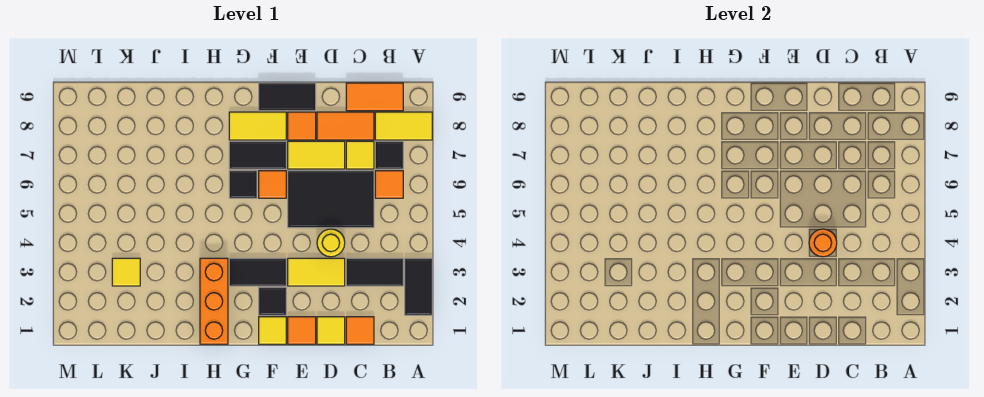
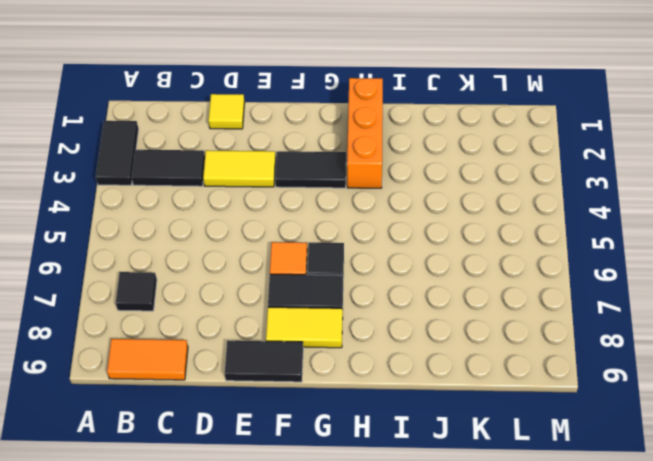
none -> yellow 1x2 tile [375,112,432,140]
none -> orange 1x1 tile [375,171,403,198]
none -> orange 1x1 tile [346,317,374,344]

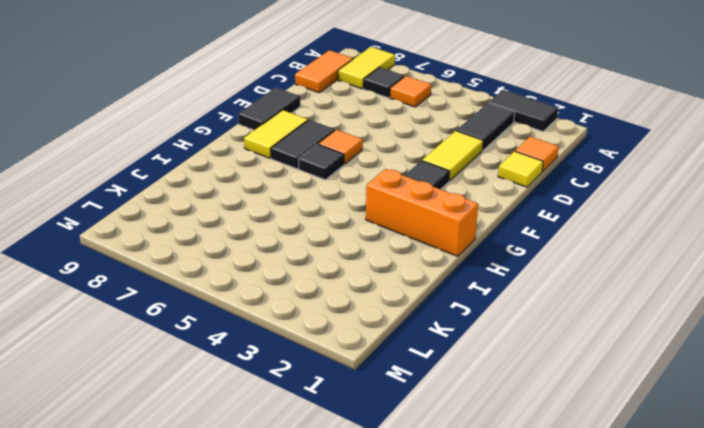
none -> black 2x3 tile [288,171,374,228]
none -> yellow 1x1 tile [346,141,374,169]
none -> orange 1x2 tile [317,112,374,140]

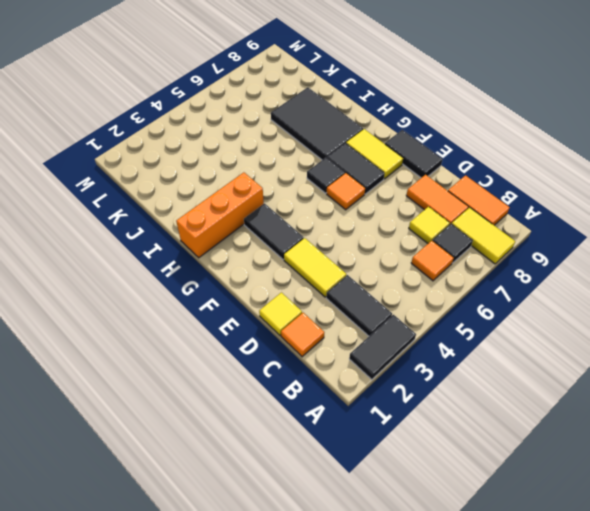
black 2x3 tile [271,87,363,160] -> black 2x3 tile moved to [288,171,374,228]
none -> yellow 1x1 round brick [317,229,345,257]
none -> yellow 1x2 tile [288,141,345,169]
none -> orange 1x1 tile [288,317,316,344]

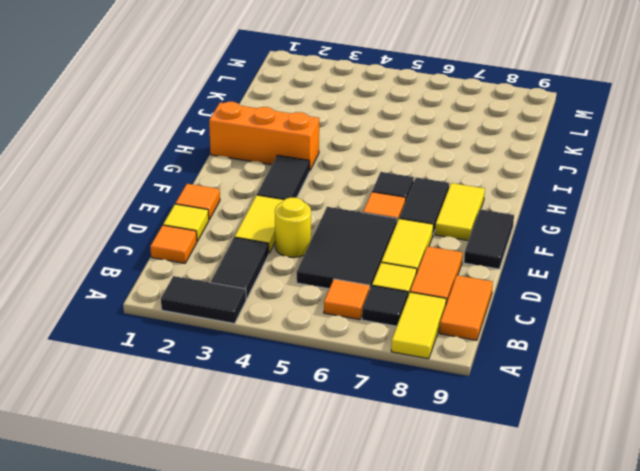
none -> orange 1x1 tile [288,112,316,140]
none -> yellow 1x1 tile [259,317,286,344]
none -> black 1x1 tile [259,287,286,315]

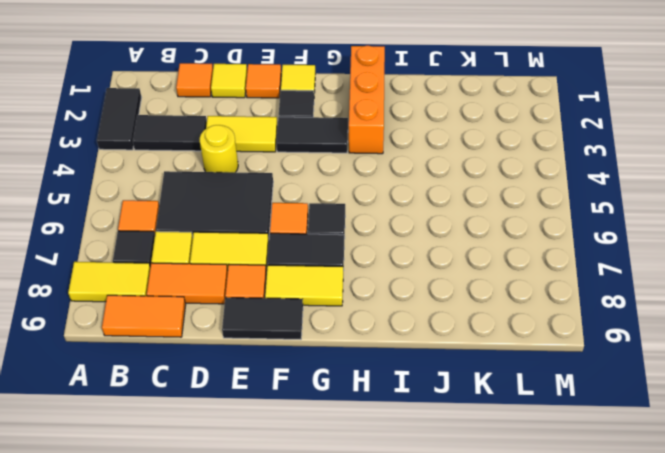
none -> yellow 1x1 tile [112,258,140,286]
none -> orange 1x1 round brick [809,229,837,257]

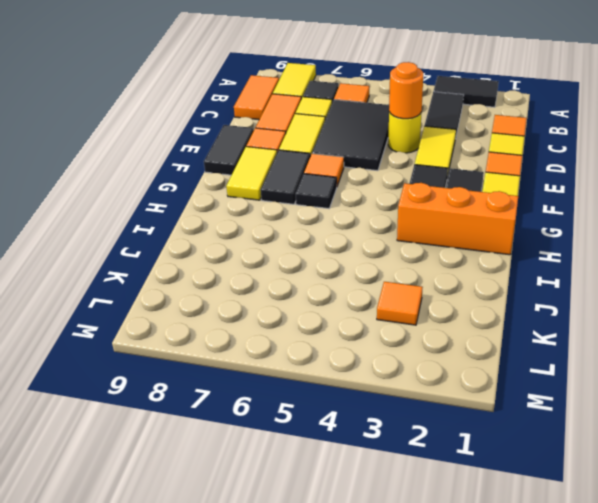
orange 1x1 tile [377,282,423,325] -> yellow 1x1 tile [112,258,140,286]

